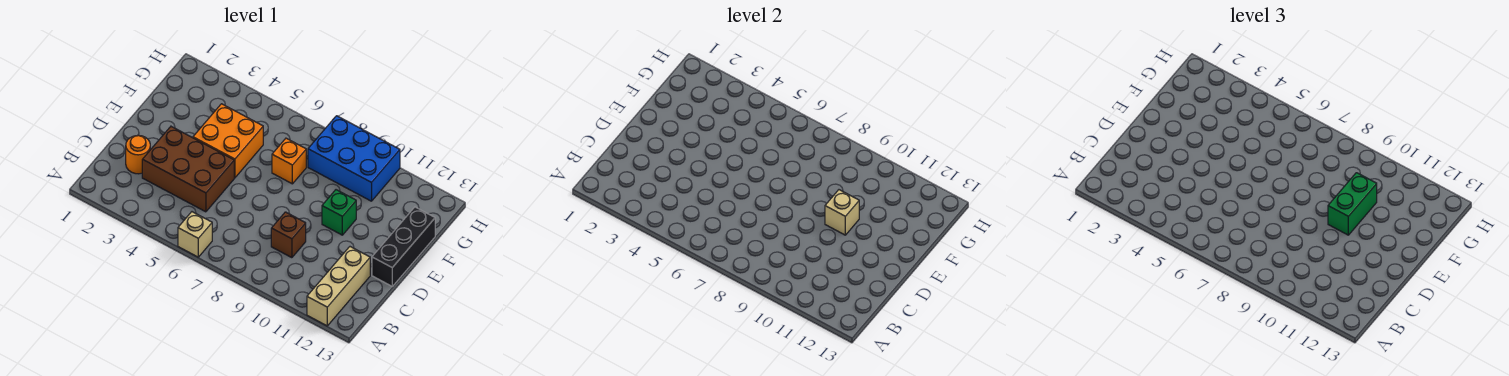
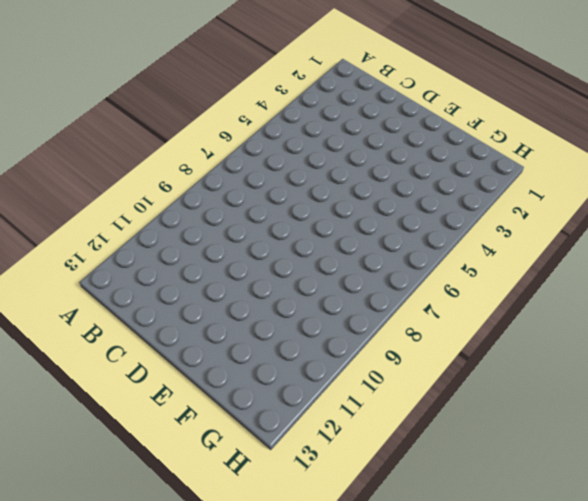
none -> tan 1x1 brick [178,212,212,257]
none -> tan 1x3 brick [307,247,370,326]
none -> orange 1x1 round brick [126,135,150,174]

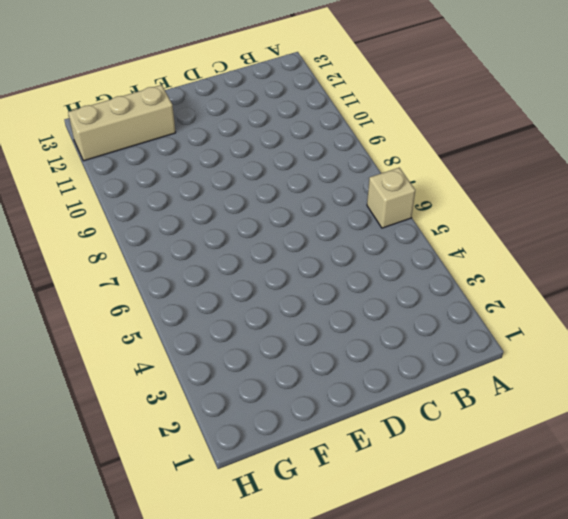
tan 1x3 brick [68,85,176,161] -> tan 1x3 brick moved to [307,247,370,326]
none -> orange 1x1 round brick [126,135,150,174]
none -> brown 2x3 brick [142,127,234,212]
none -> brown 1x1 brick [271,212,306,258]

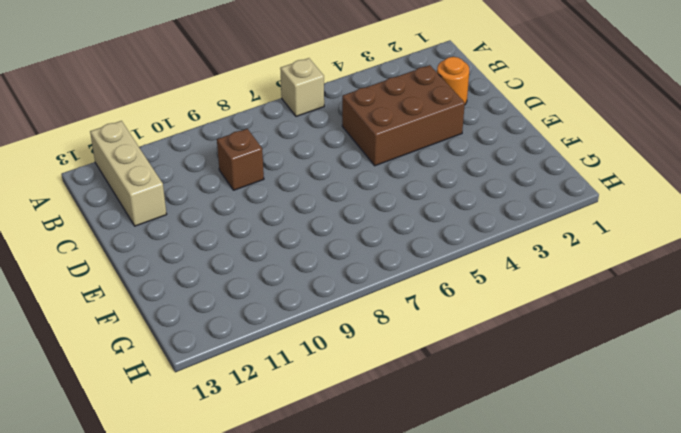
none -> black 1x3 brick [372,207,435,286]
none -> orange 2x2 brick [193,104,263,178]
none -> green 1x1 brick [322,190,356,235]

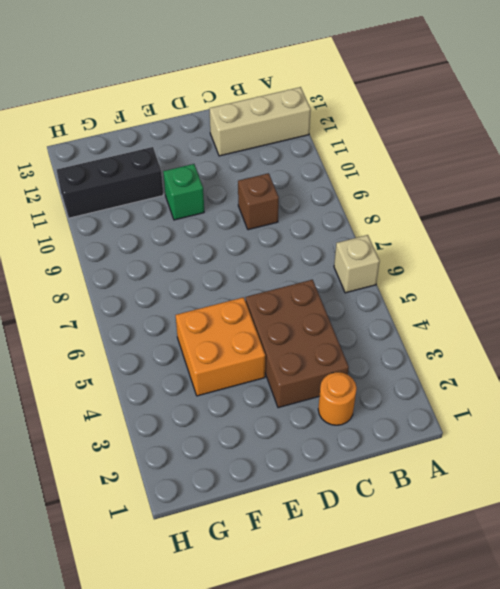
black 1x3 brick [57,147,164,218] -> black 1x3 brick moved to [372,207,435,286]
none -> orange 1x1 brick [272,138,306,184]
none -> blue 2x3 brick [308,116,400,201]
none -> tan 1x1 brick [825,190,859,235]

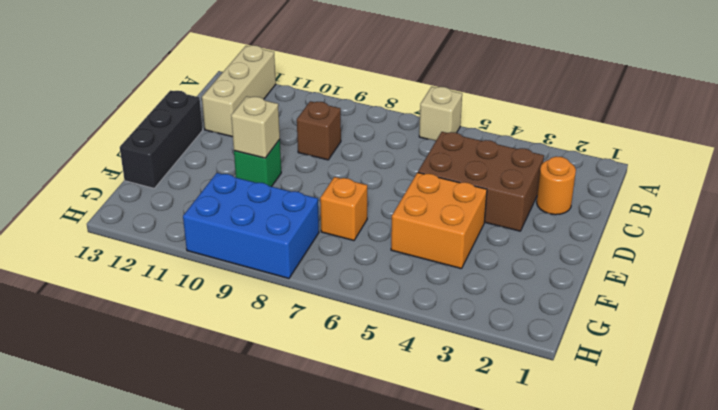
none -> green 1x2 brick [1328,173,1377,235]

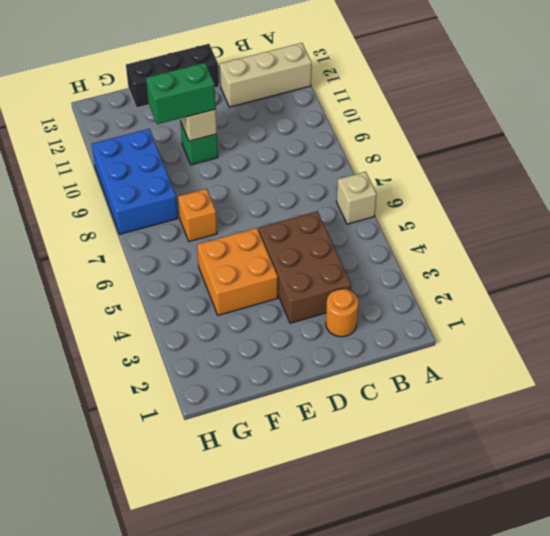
none -> brown 1x1 brick [271,212,306,258]

